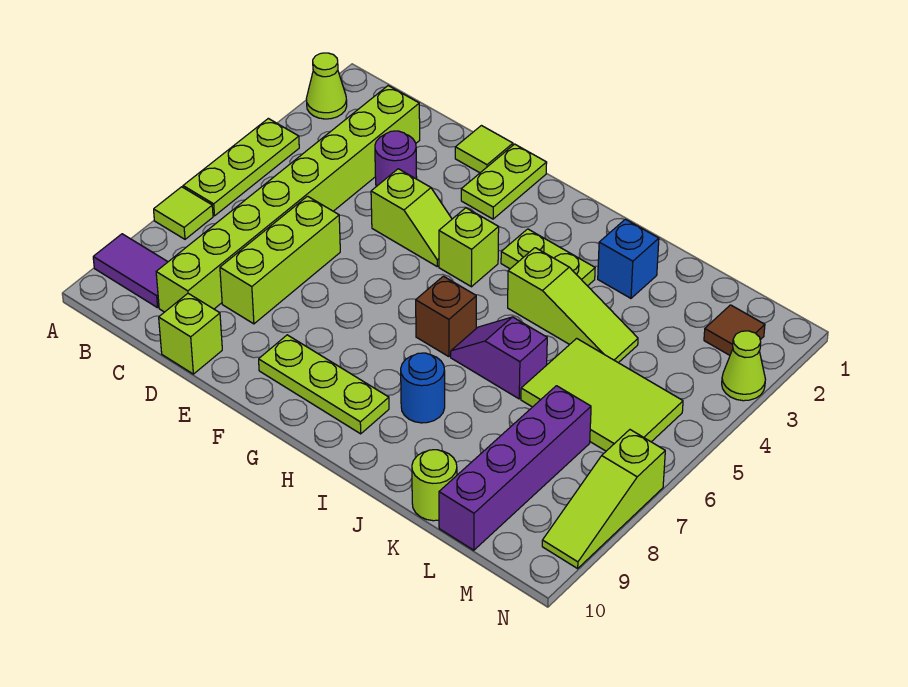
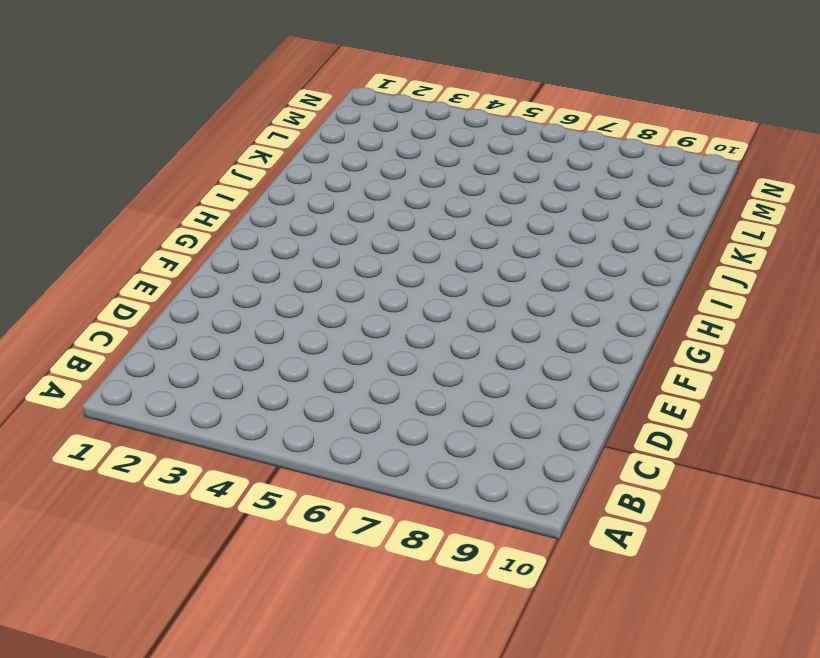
none -> lime 1x1 cone [306,53,347,119]
none -> lime 1x3 plate [183,118,299,216]
none -> lime 1x1 tile [154,187,213,239]

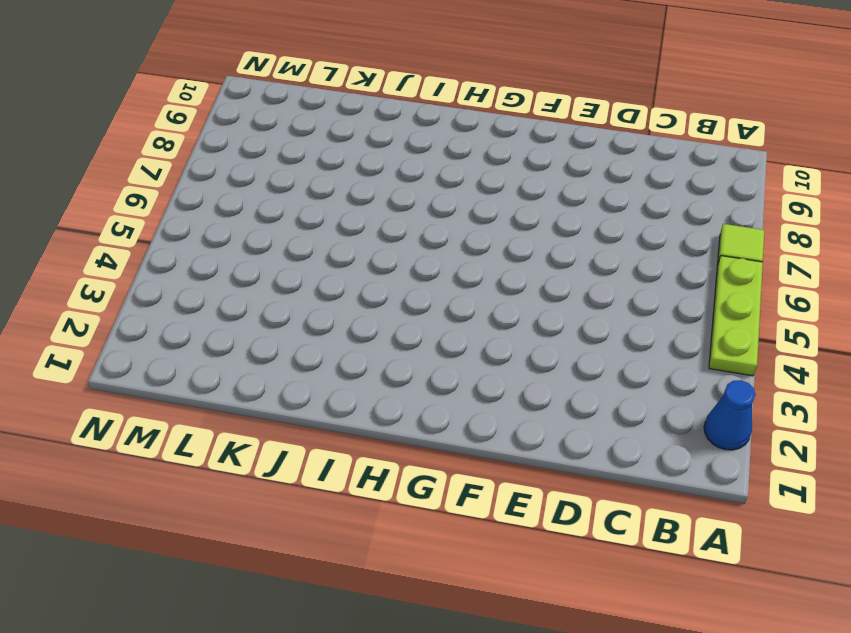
blue 1x1 cone [704,380,755,450] -> lime 1x1 cone [306,53,347,119]
none -> purple 1x2 tile [93,234,167,308]
none -> lime 1x8 brick [156,86,420,312]
none -> purple 1x1 round brick [375,131,417,187]

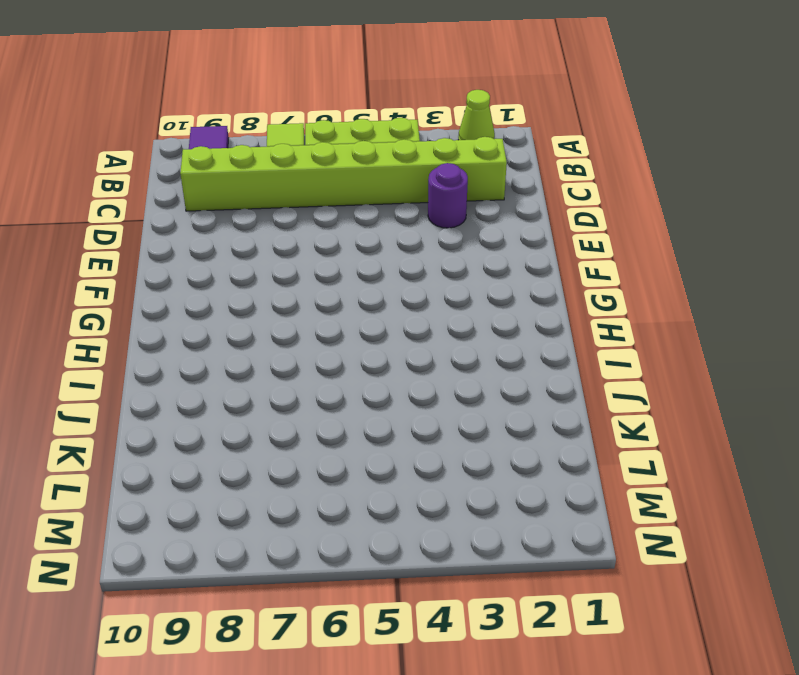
none -> lime 1x3 brick [220,196,340,324]
none -> lime 1x1 brick [159,294,222,374]
none -> lime 1x1 tile [455,126,513,173]

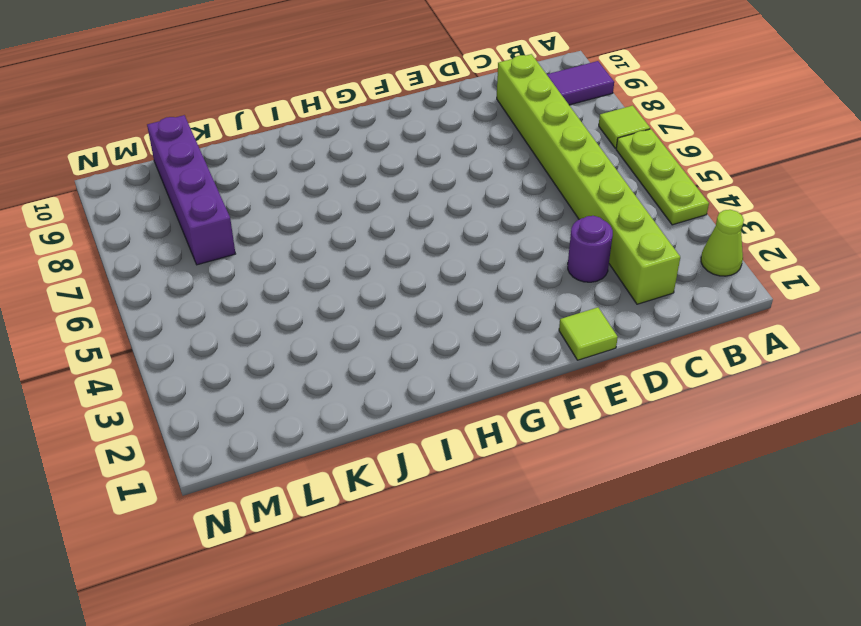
none -> lime 1x3 brick [220,196,340,324]
none -> lime 1x1 brick [159,294,222,374]
none -> lime 1x2 slope [371,169,452,266]

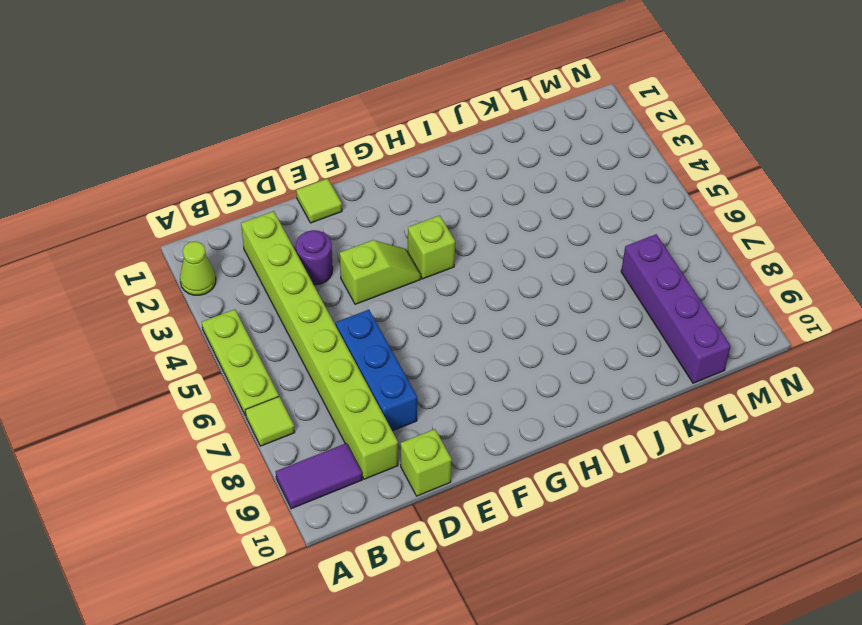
blue 1x3 brick [336,310,417,431] -> lime 1x3 brick [220,196,340,324]
none -> lime 1x2 plate [461,144,547,219]
none -> lime 1x3 plate [259,335,389,434]
none -> lime 1x2 plate [501,229,595,286]

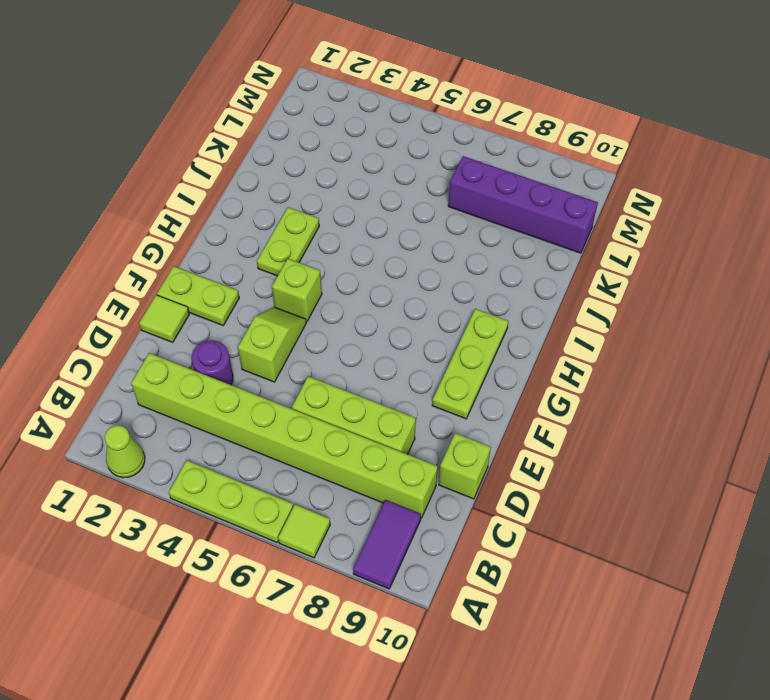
none -> brown 1x1 brick [416,276,476,357]
none -> lime 1x3 slope [508,248,638,363]
none -> purple 1x2 slope [451,317,547,399]

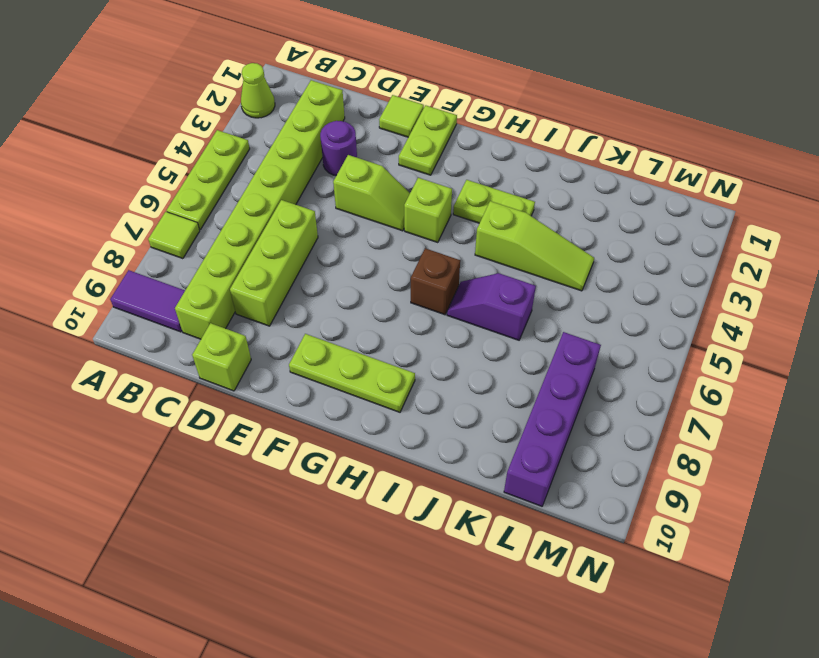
none -> blue 1x1 round brick [401,353,445,423]
none -> blue 1x1 brick [598,219,659,298]
none -> lime 2x3 tile [521,338,683,451]

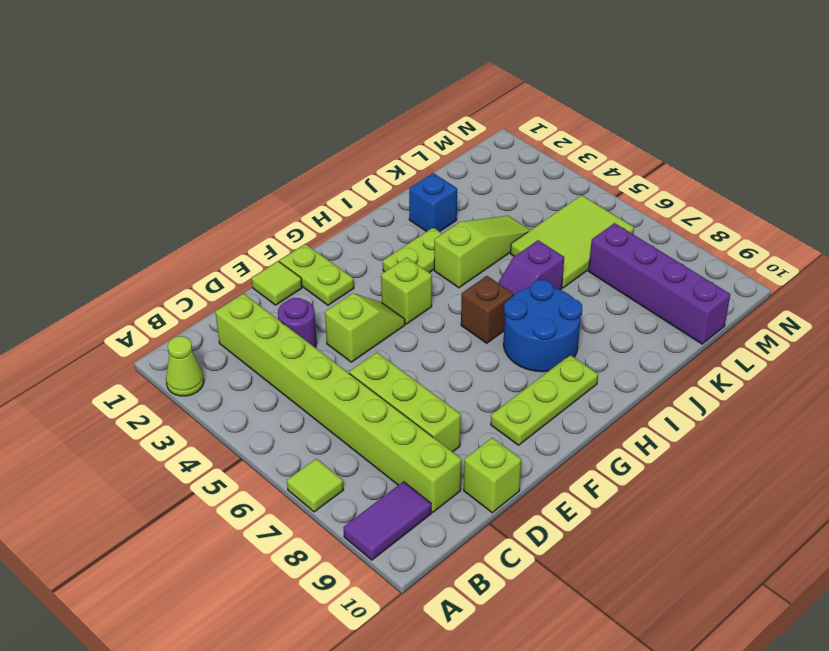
blue 2x2 round brick [503,280,582,372] -> blue 1x1 round brick [401,353,445,423]
none -> lime 1x3 plate [183,118,299,216]
none -> lime 1x1 round brick [412,450,457,521]
none -> brown 1x1 tile [704,305,765,355]

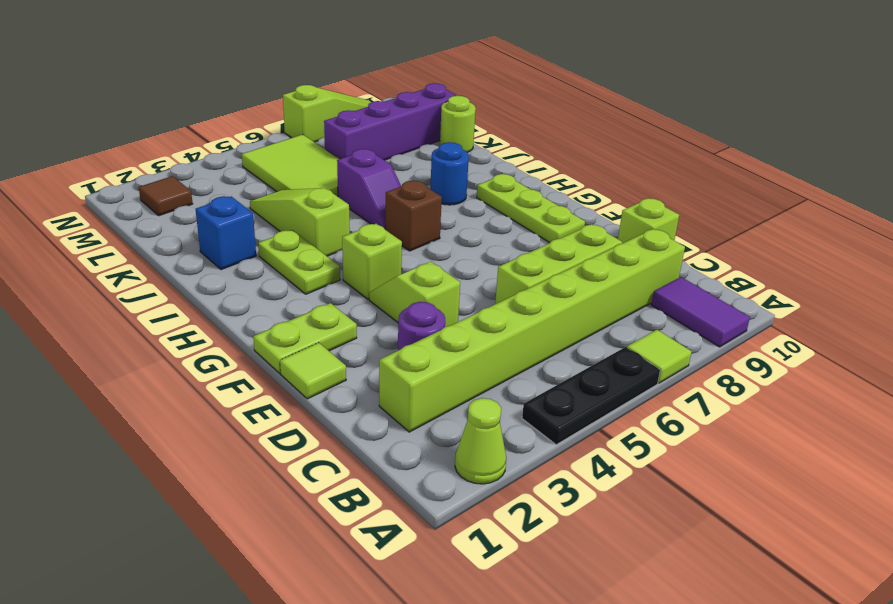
black 1x3 plate [522,347,660,445] -> lime 1x3 plate [183,118,299,216]
none -> lime 1x1 cone [722,331,766,401]

